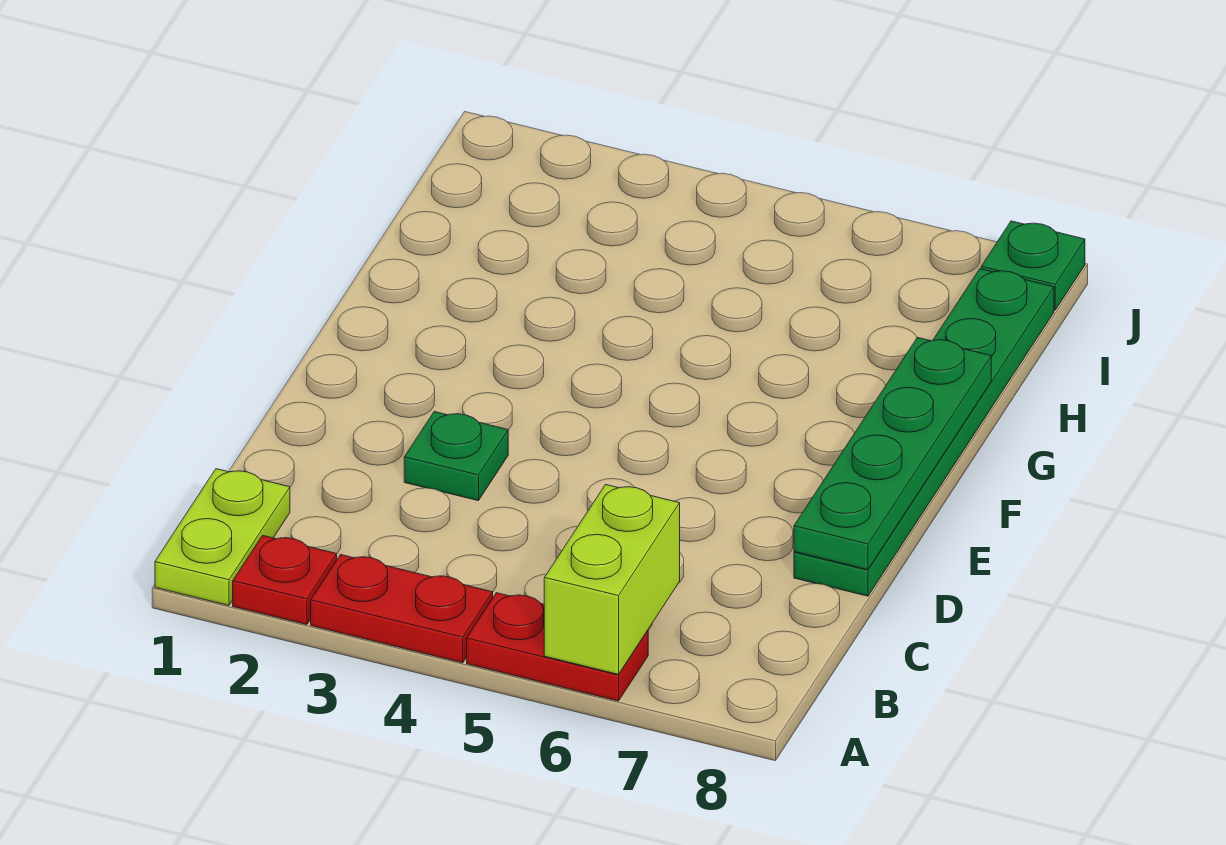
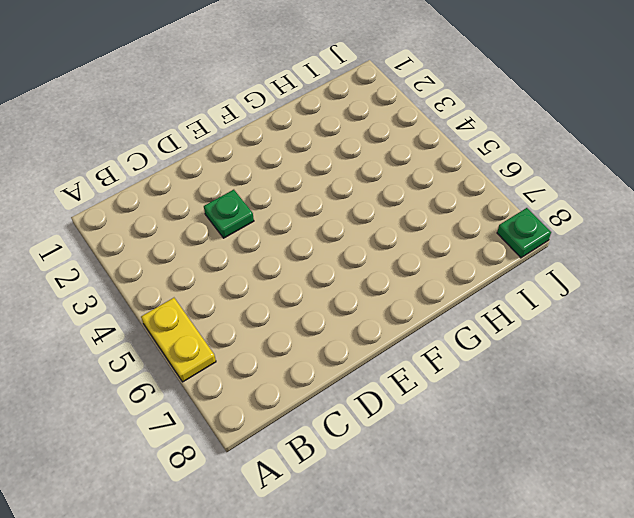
yellow 1x2 plate [141,298,216,382] -> red 1x2 plate [467,593,648,701]
none -> lime 1x2 plate [155,469,290,605]
none -> red 1x1 plate [233,536,337,625]

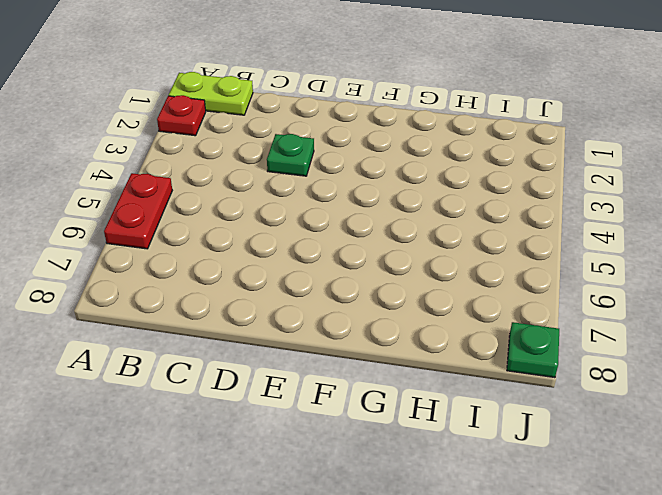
none -> red 1x2 plate [311,555,493,663]
none -> green 1x6 plate [794,269,1054,596]

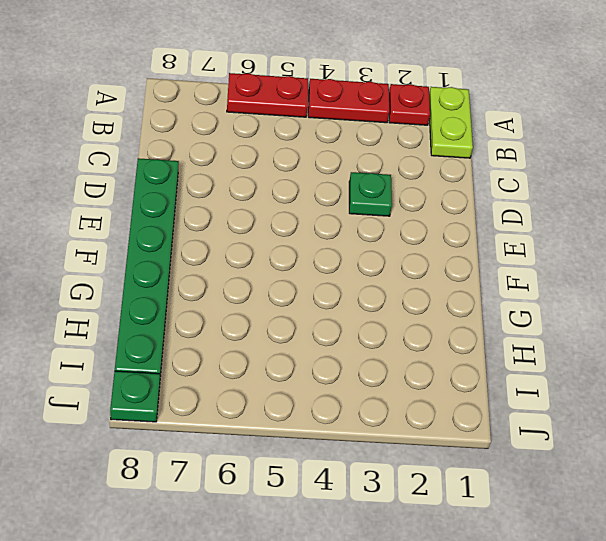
none -> lime 1x2 brick [544,485,680,674]
none -> green 1x4 plate [794,338,991,570]

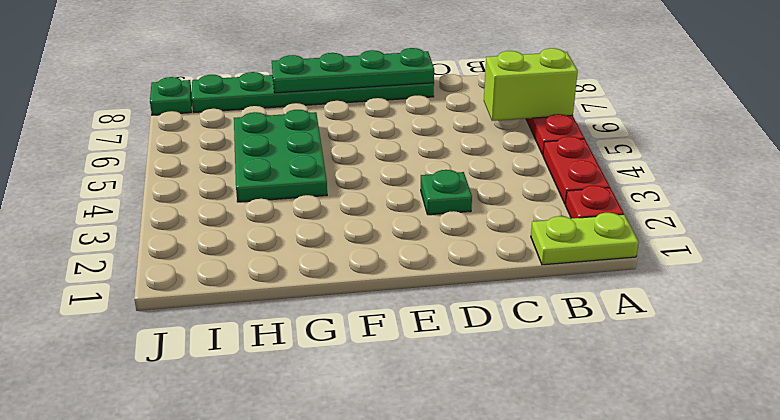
green 2x3 plate [234,110,327,202] -> none

